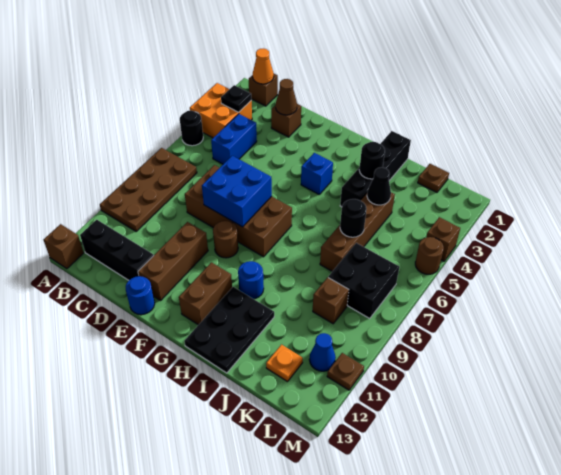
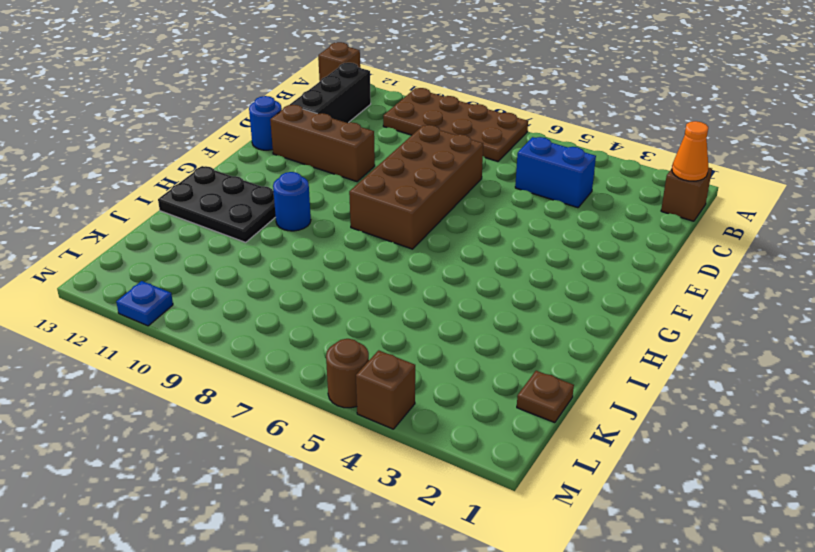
blue 1x1 plate [116,281,173,326] -> brown 1x1 plate [327,353,364,390]
none -> orange 2x2 brick [190,83,252,138]
none -> black 1x1 round brick [180,111,203,146]
none -> brown 1x1 brick [271,104,301,137]
none -> brown 1x1 round brick [213,221,238,258]

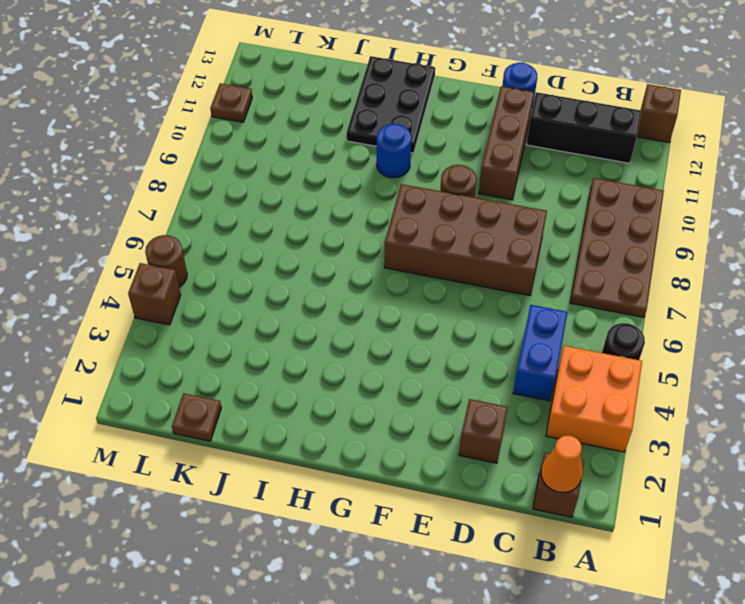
none -> blue 1x1 brick [301,153,333,194]
none -> brown 1x2 brick [179,262,232,325]
none -> black 1x4 brick [340,131,411,207]
none -> brown 1x4 brick [320,192,395,271]

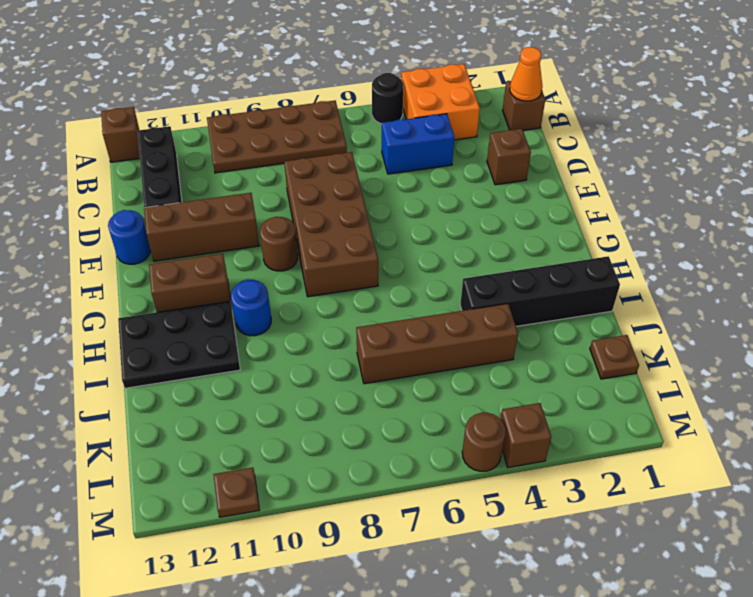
none -> blue 1x1 brick [301,153,333,194]
none -> black 2x2 brick [328,243,399,319]
none -> brown 1x1 brick [313,277,349,324]
none -> orange 1x1 plate [266,345,303,382]

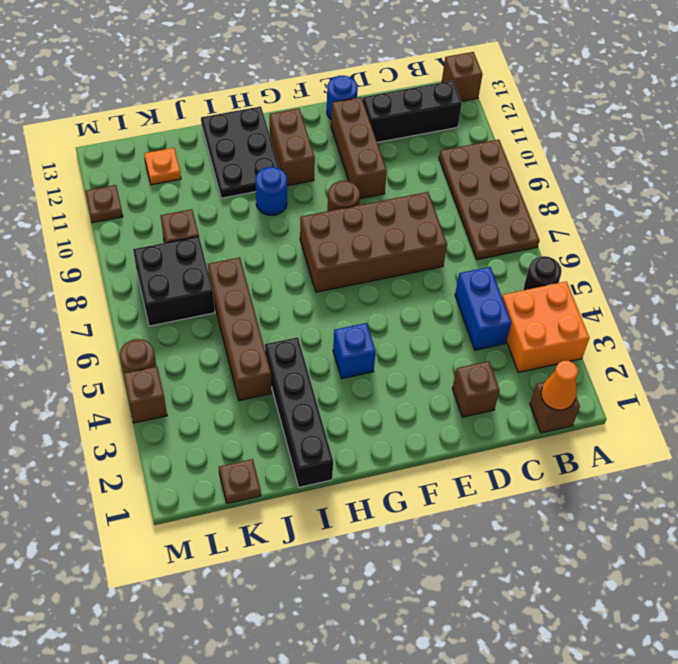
none -> blue 1x1 cone [309,333,336,371]
none -> black 1x1 plate [221,85,251,112]
none -> brown 1x1 cone [276,79,297,115]
none -> blue 2x2 brick [202,156,272,227]

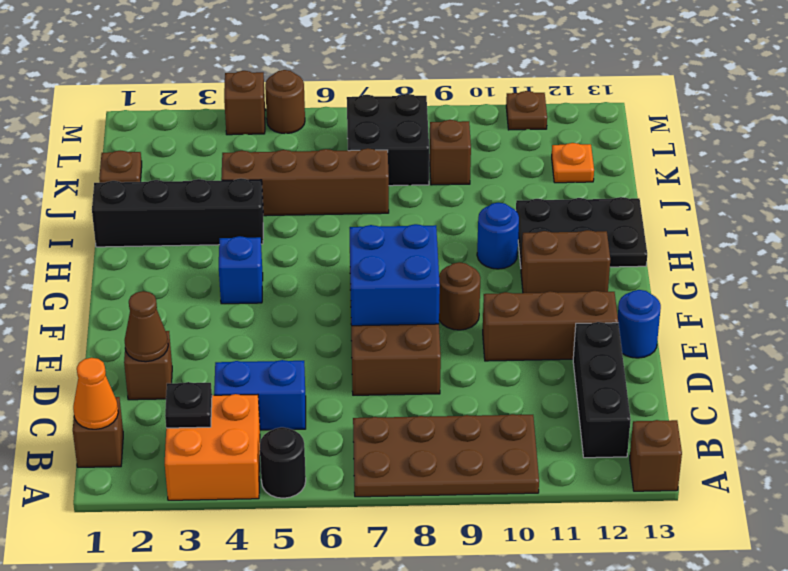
none -> blue 1x1 cone [309,333,336,371]
none -> black 1x1 round brick [359,142,385,179]
none -> black 1x1 cone [367,167,391,205]
none -> black 1x1 round brick [340,199,367,237]

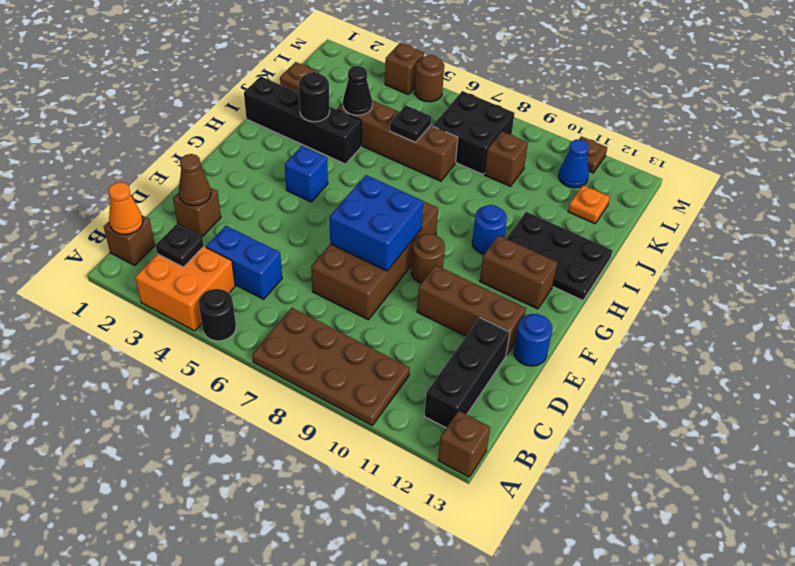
black 1x1 plate [390,105,431,143] -> black 1x1 round brick [340,199,367,237]

